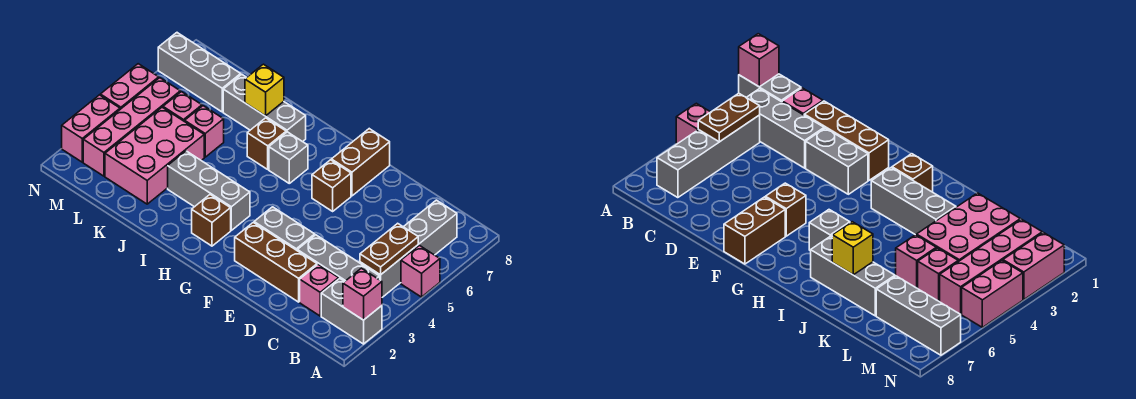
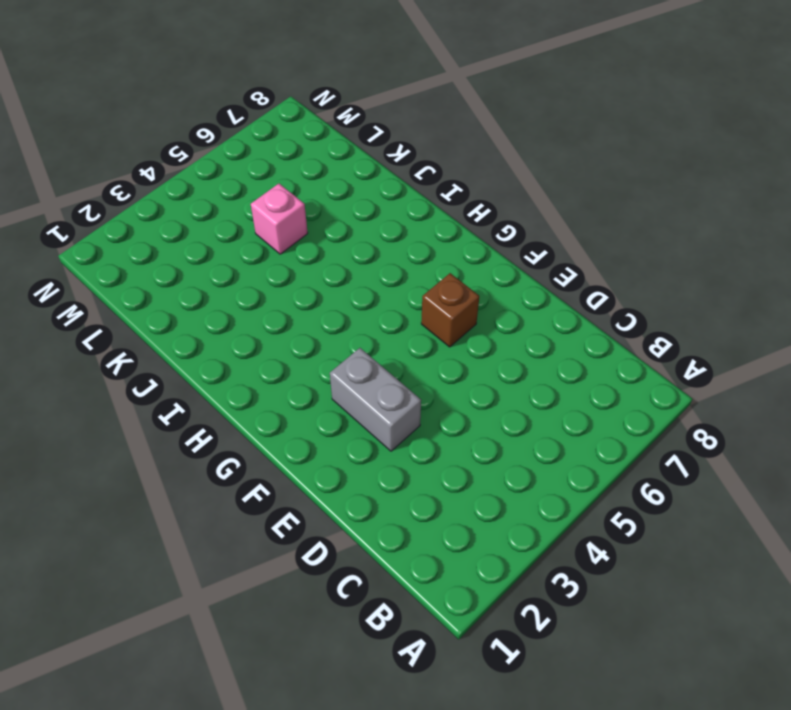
none -> grey 1x2 brick [321,278,382,344]
none -> pink 1x1 brick [401,245,440,297]
none -> grey 1x3 brick [297,235,380,281]

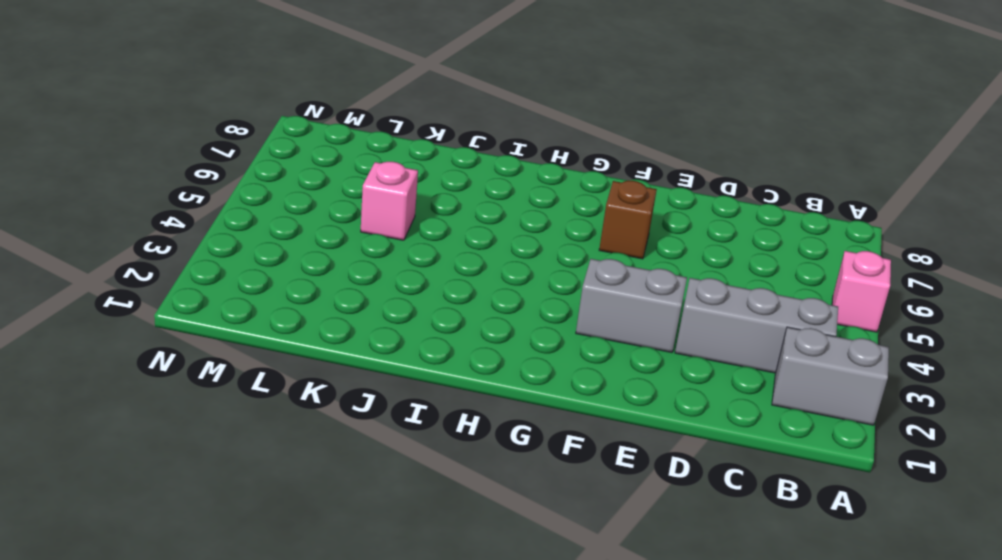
none -> grey 1x4 brick [360,200,457,297]
none -> pink 1x1 brick [300,265,339,316]
none -> brown 1x3 brick [235,223,317,302]

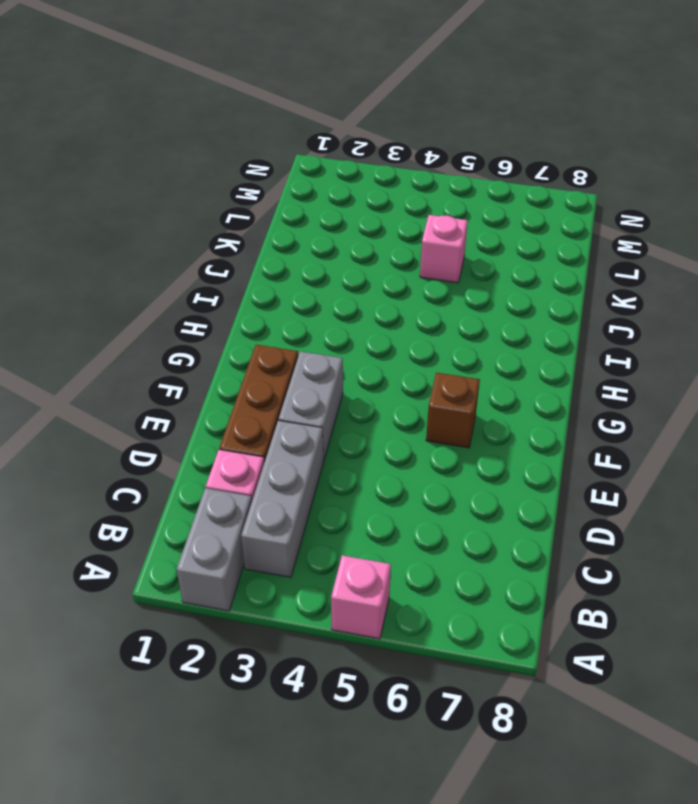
none -> grey 1x4 brick [360,200,457,297]
none -> brown 1x2 brick [331,129,390,196]
none -> brown 1x1 brick [192,195,231,246]

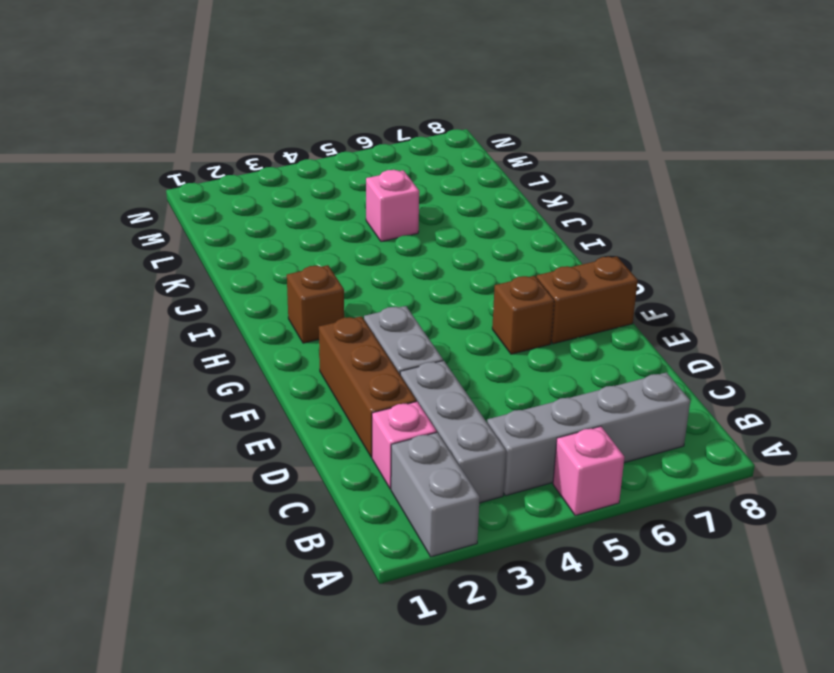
none -> grey 1x3 brick [168,151,250,230]
none -> grey 1x1 brick [269,132,308,183]
none -> brown 1x1 brick [247,118,286,169]

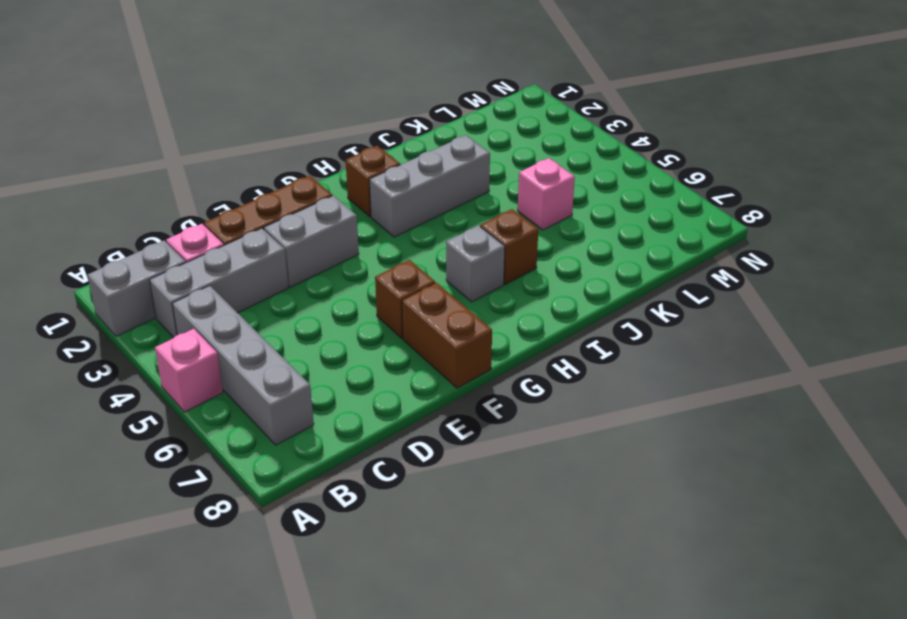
none -> grey 1x3 brick [223,74,306,142]
none -> pink 2x3 brick [105,107,204,204]
none -> pink 1x1 brick [163,92,202,122]

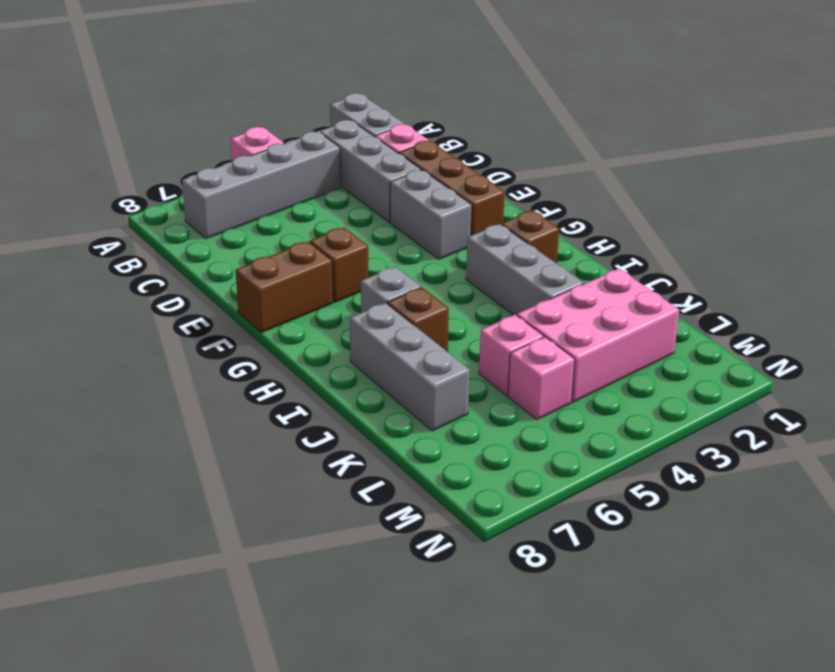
none -> grey 1x3 brick [158,33,241,112]
none -> pink 1x4 brick [83,78,180,176]
none -> pink 1x2 brick [62,95,120,162]

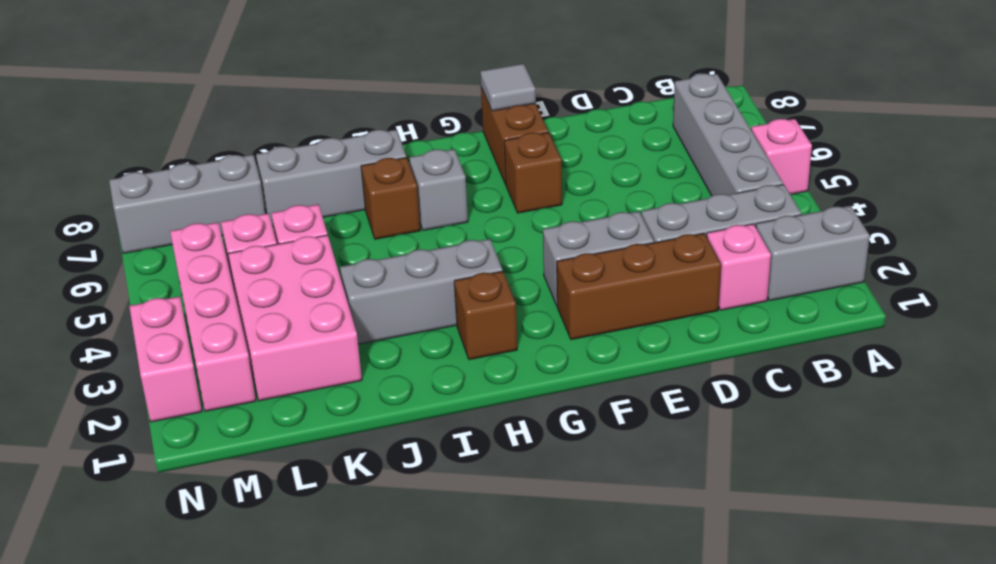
grey 1x1 tile [480,64,536,111] -> none
none -> pink 1x2 brick [100,64,159,109]
none -> pink 1x1 brick [343,268,382,320]
none -> brown 1x2 plate [360,223,418,275]

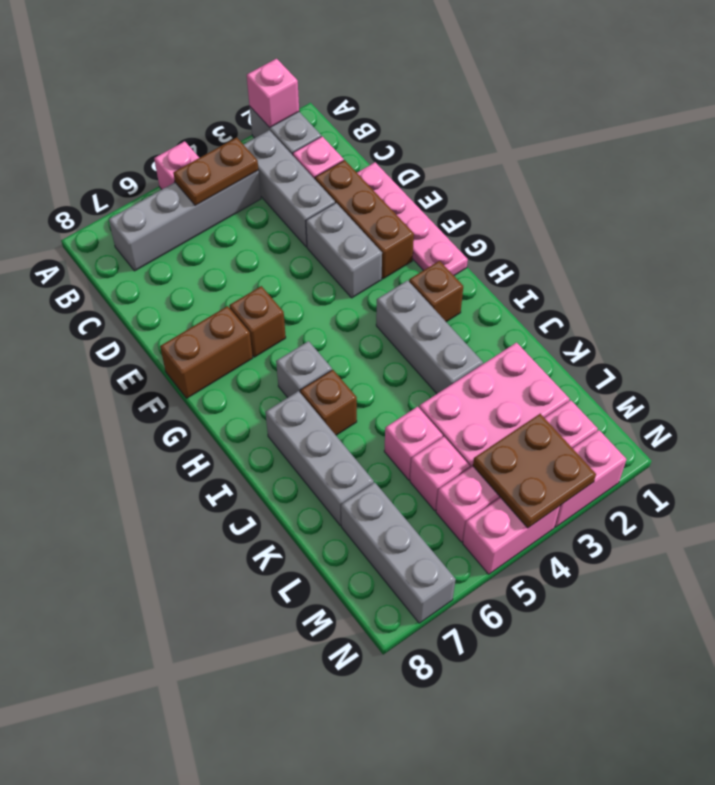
pink 1x4 plate [357,162,468,275] -> none
brown 2x2 plate [473,414,596,528] -> none
none -> yellow 1x1 brick [245,64,284,116]

